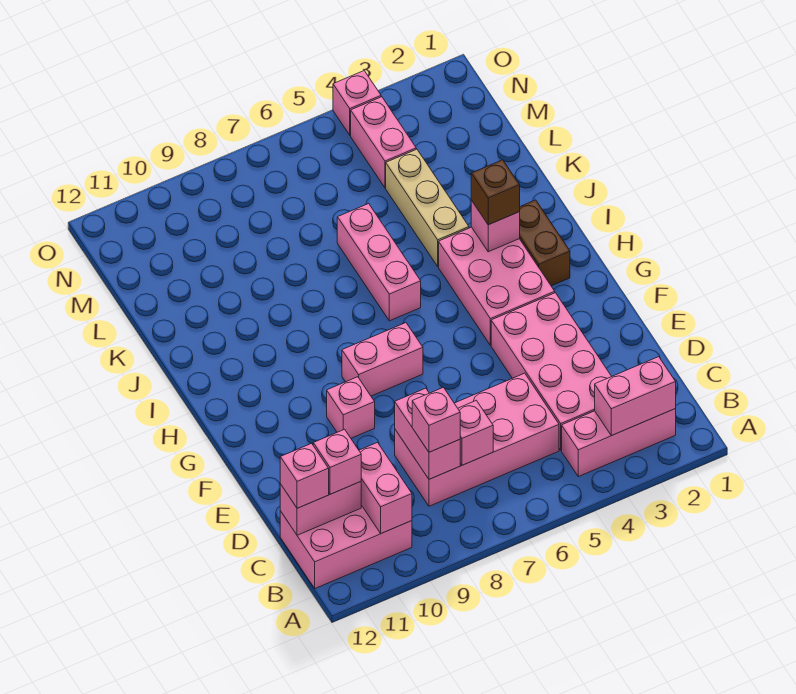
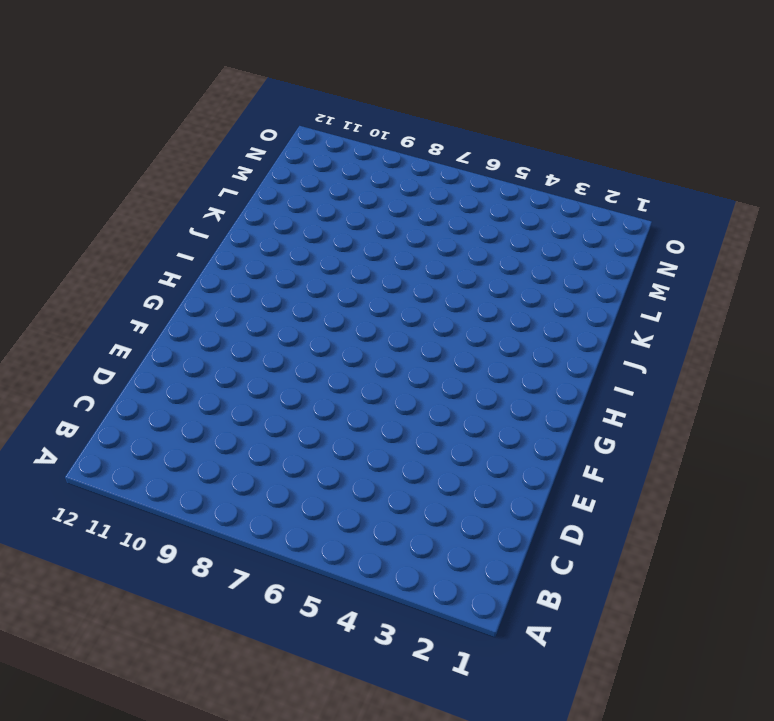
none -> pink 1x3 brick [562,409,676,477]
none -> pink 2x3 brick [280,505,412,588]
none -> pink 2x4 brick [491,293,612,450]

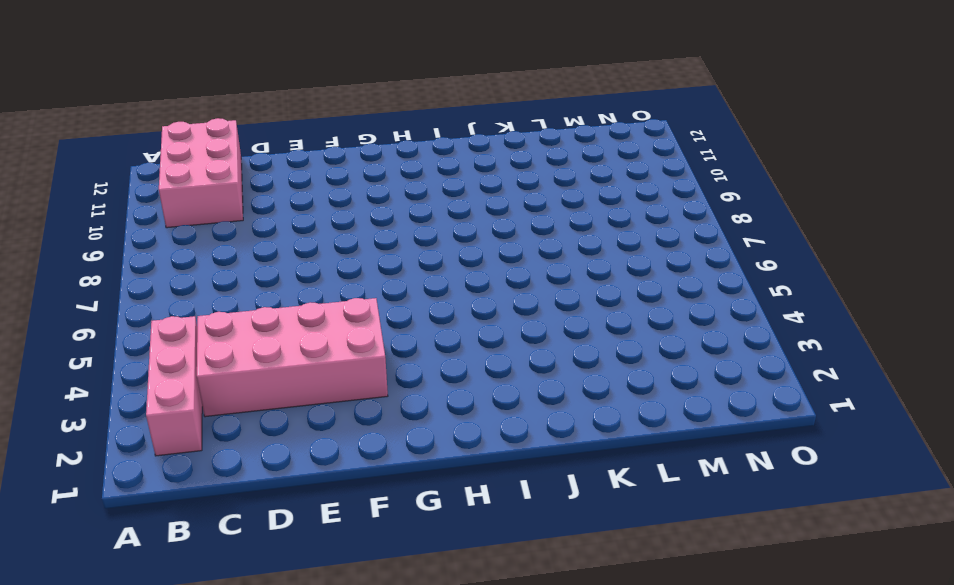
none -> pink 2x4 brick [395,373,559,506]
none -> pink 1x1 brick [327,377,375,438]
none -> pink 2x3 brick [439,227,555,345]

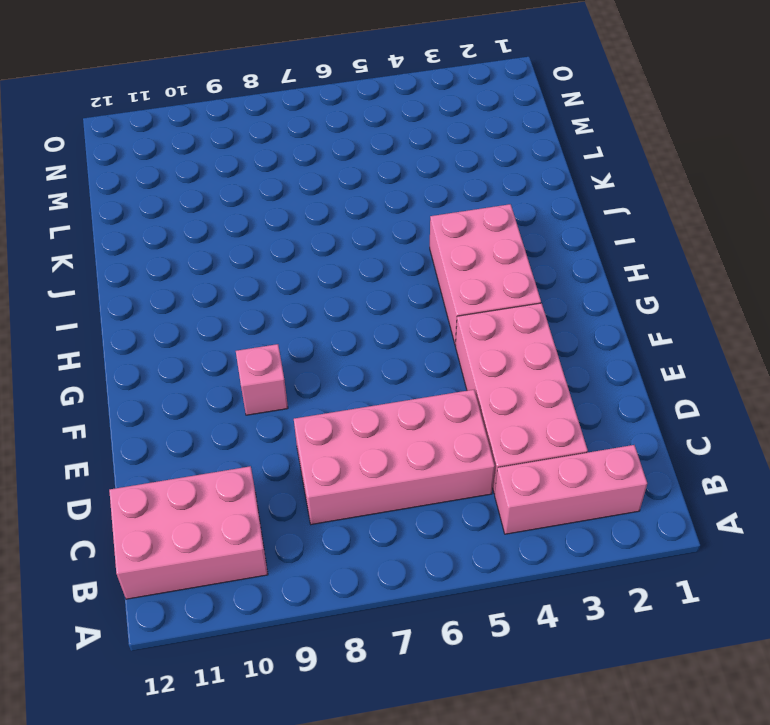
none -> pink 1x2 brick [342,323,423,396]
none -> brown 1x2 brick [520,200,570,286]
none -> pink 1x3 brick [337,204,421,321]

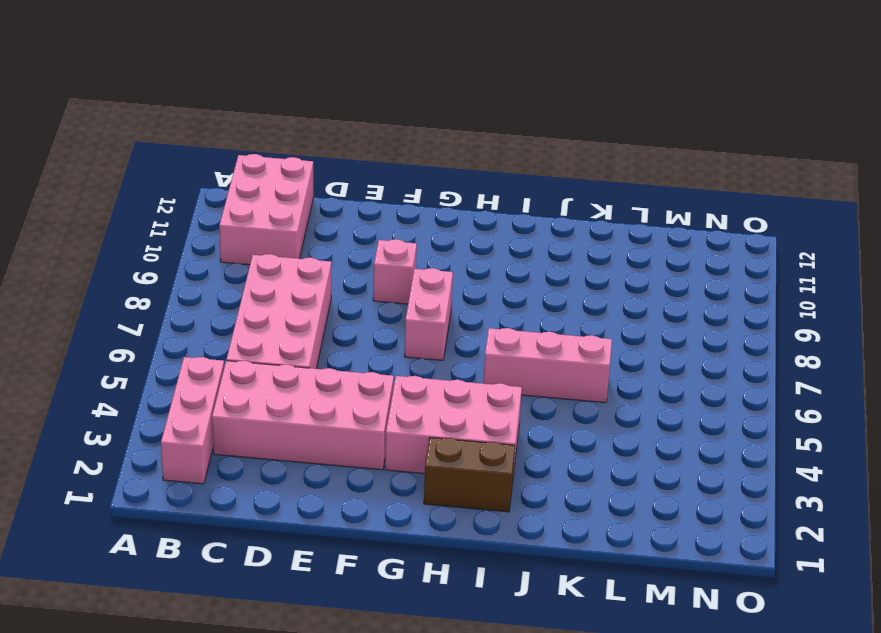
none -> tan 1x3 brick [386,149,469,266]
none -> pink 1x2 brick [351,97,416,188]
none -> pink 1x1 brick [333,71,381,135]

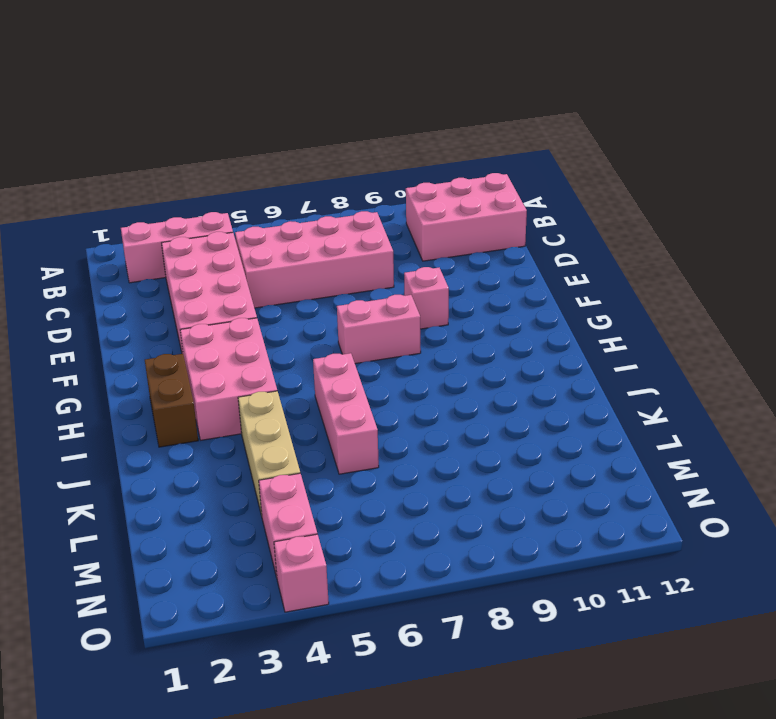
none -> pink 1x2 brick [595,357,676,436]
none -> pink 1x2 brick [359,443,412,533]
none -> pink 1x1 brick [458,400,493,465]

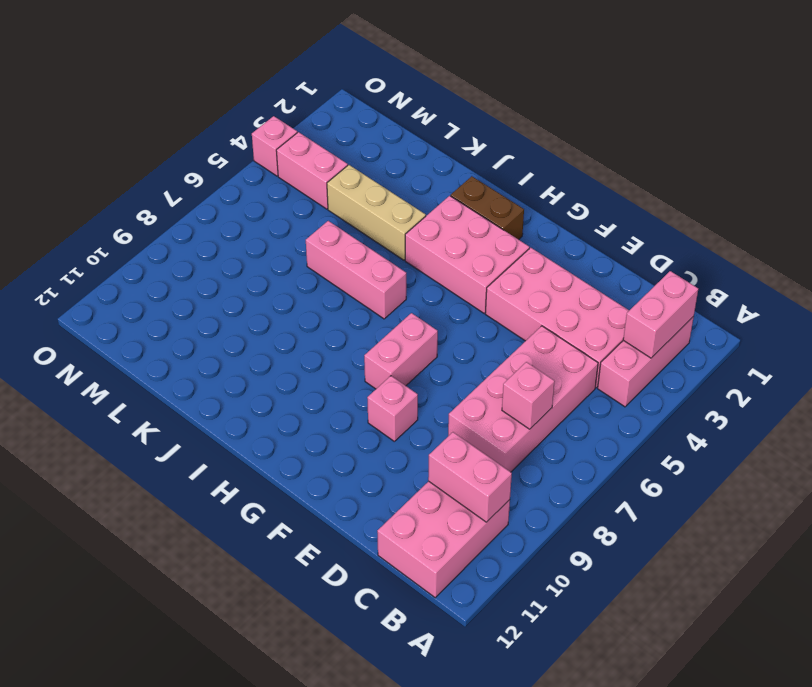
none -> pink 1x2 brick [395,388,460,479]
none -> pink 1x2 brick [280,482,361,535]
none -> pink 1x1 brick [471,200,520,252]

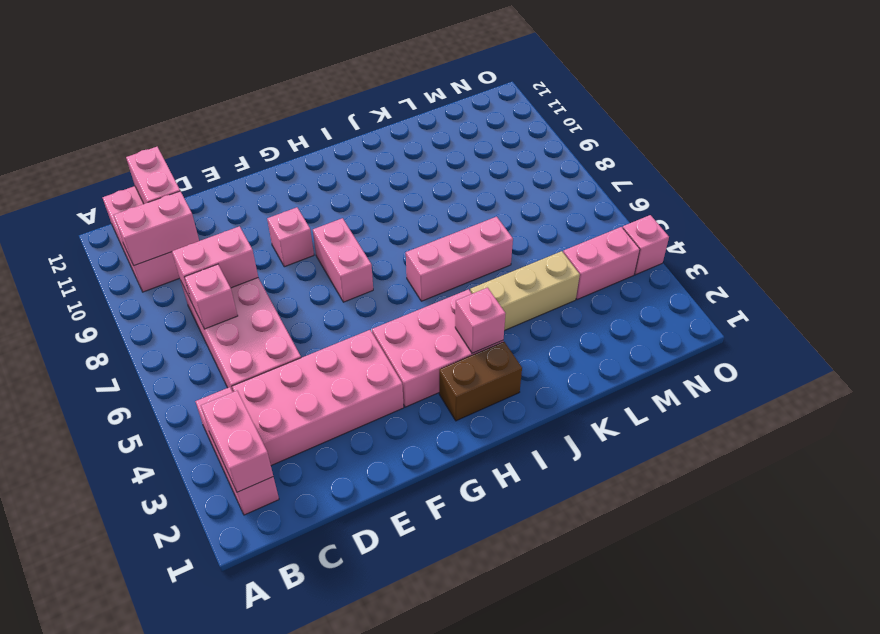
none -> pink 1x1 brick [412,387,460,452]
none -> pink 1x1 brick [313,429,361,494]
none -> pink 1x1 brick [280,443,329,508]

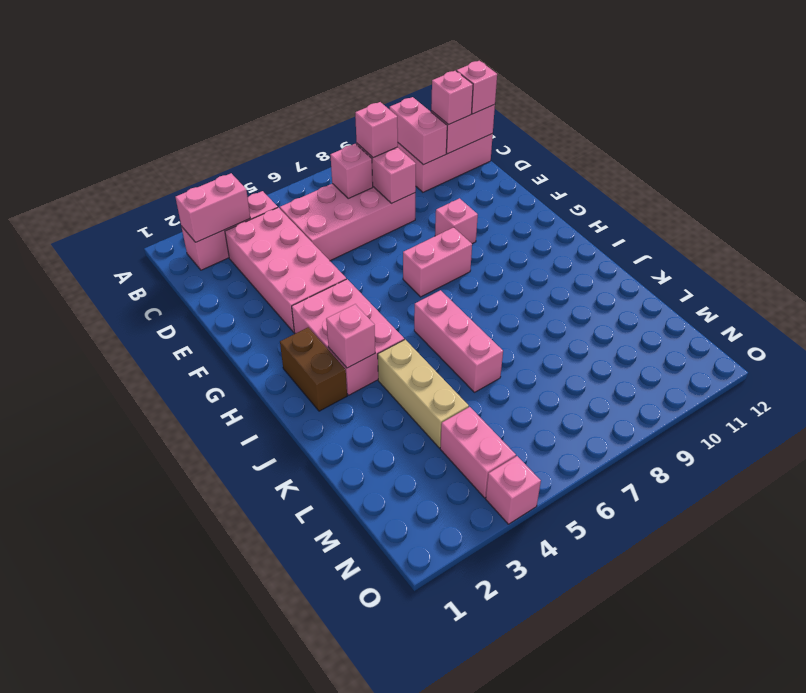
none -> brown 1x1 brick [471,160,520,225]

